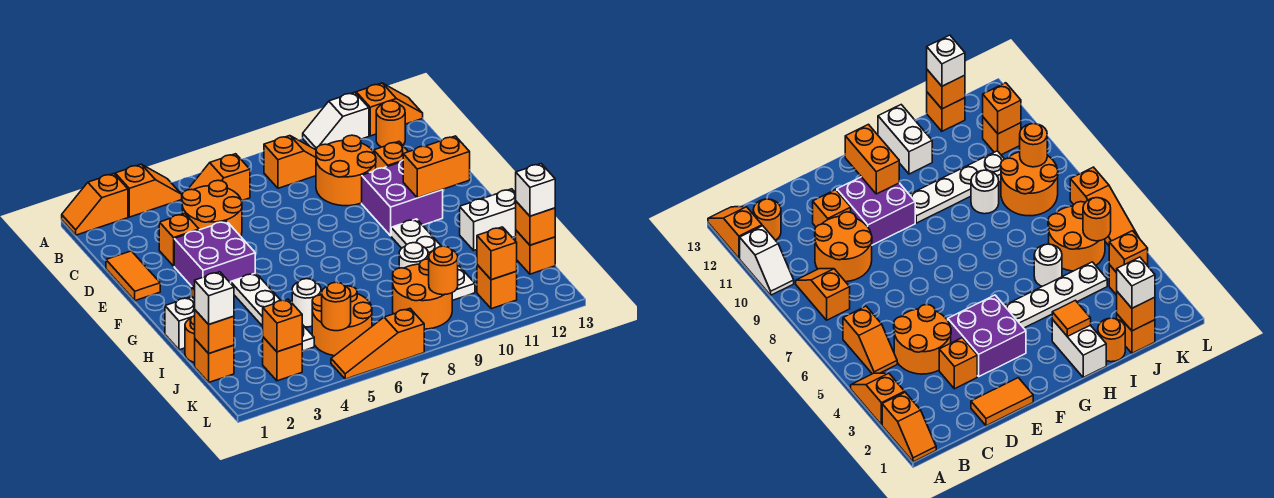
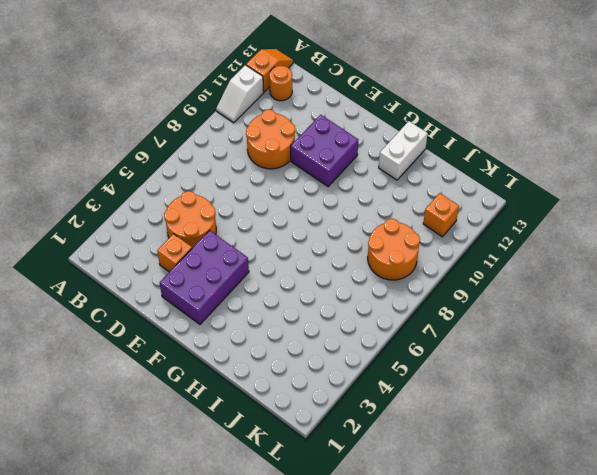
purple 2x3 brick [160,230,249,324] -> purple 2x2 brick [174,221,255,287]
none -> orange 1x2 slope [62,174,128,235]
none -> orange 1x2 slope [115,164,182,217]
none -> orange 1x2 slope [188,154,250,201]
none -> orange 1x2 slope [264,136,316,188]

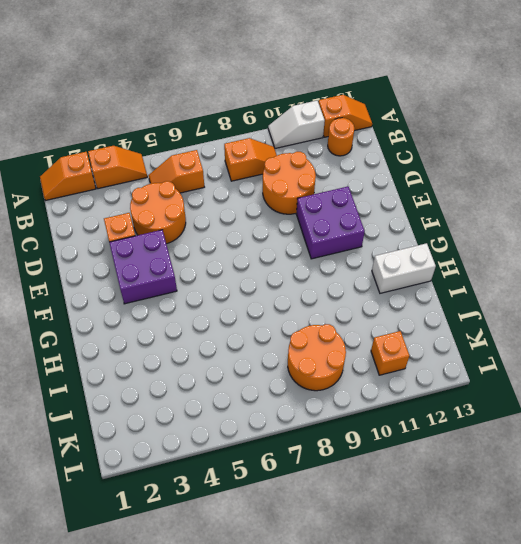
none -> orange 1x2 tile [106,251,160,301]
none -> orange 1x1 brick [374,142,408,169]
none -> white 1x4 plate [231,273,314,351]
none -> white 1x4 plate [391,219,475,300]

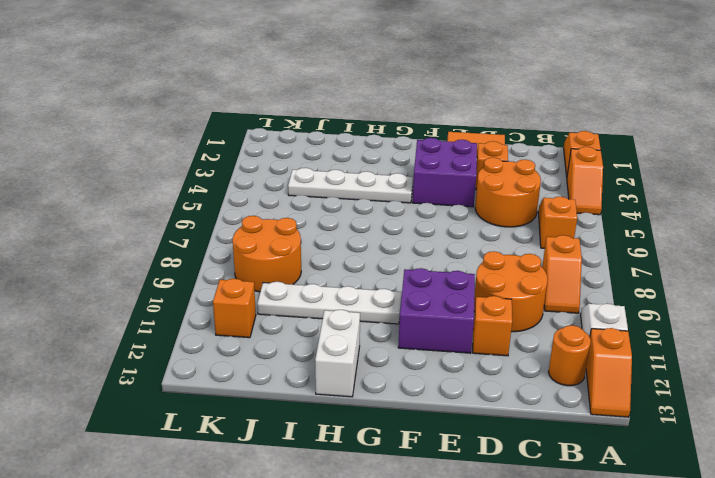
none -> white 1x2 brick [165,297,195,350]
none -> orange 1x1 round brick [185,316,195,362]
none -> white 1x1 round brick [292,279,321,327]
none -> white 1x1 round brick [399,243,428,268]

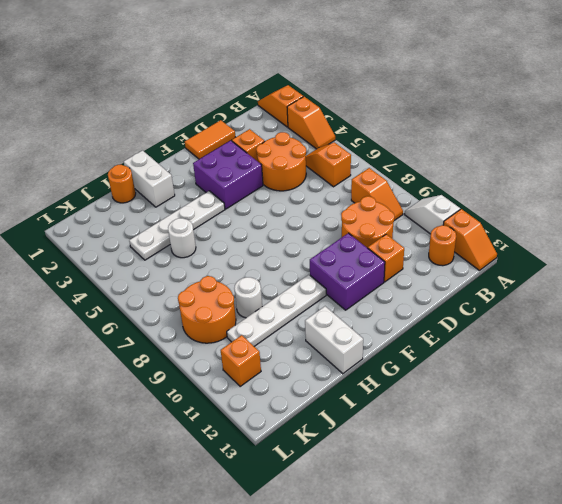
none -> orange 1x1 brick [195,339,234,382]
none -> orange 2x2 round brick [312,286,372,356]
none -> orange 1x1 brick [516,231,555,274]
none -> orange 1x1 brick [263,337,302,381]

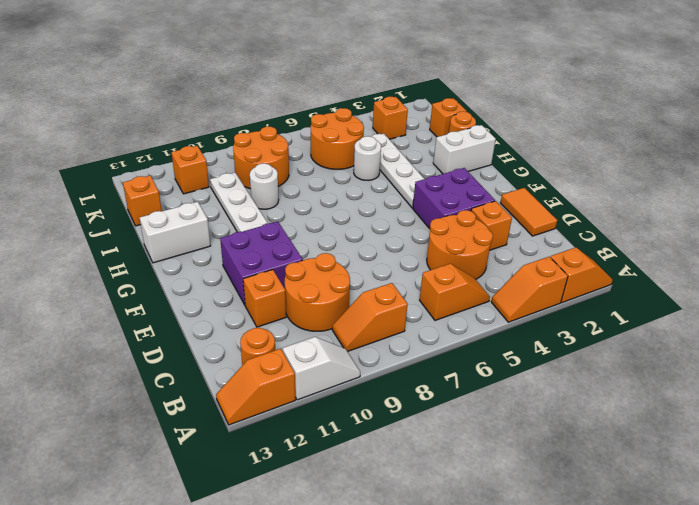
none -> orange 1x3 slope [331,309,424,379]
none -> orange 1x2 brick [403,136,470,198]
none -> orange 1x1 tile [1052,300,1091,336]
none -> orange 1x1 brick [195,310,234,354]

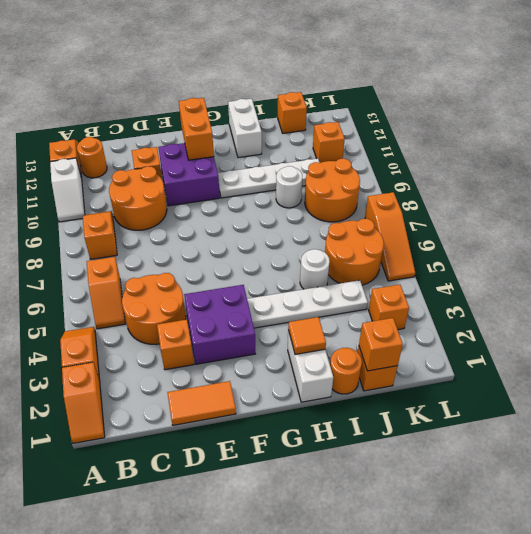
none -> orange 1x1 brick [516,202,555,245]
none -> orange 1x1 brick [263,299,302,352]
none -> orange 1x1 round brick [322,282,351,331]
none -> orange 1x1 round brick [429,246,458,295]

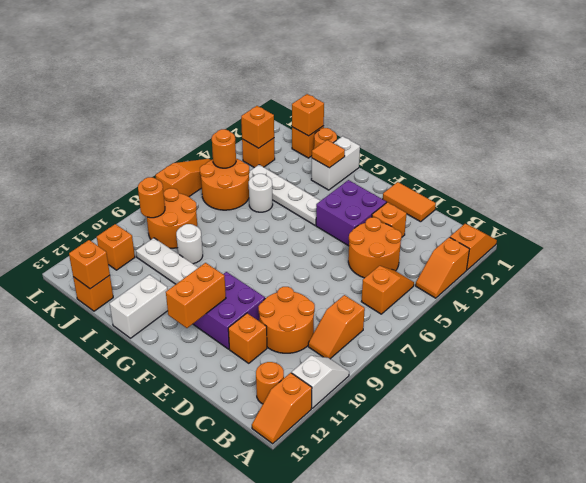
none -> orange 1x1 brick [477,227,517,280]
none -> white 1x1 brick [195,272,234,324]
none -> white 1x1 brick [516,164,555,216]

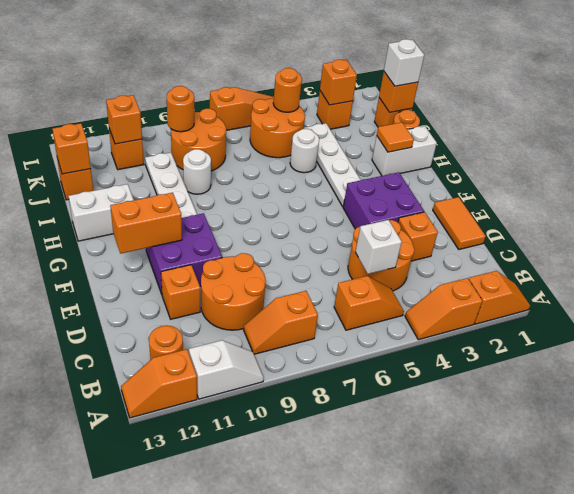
white 1x1 brick [355,220,402,274] -> white 1x1 brick moved to [516,164,555,216]

